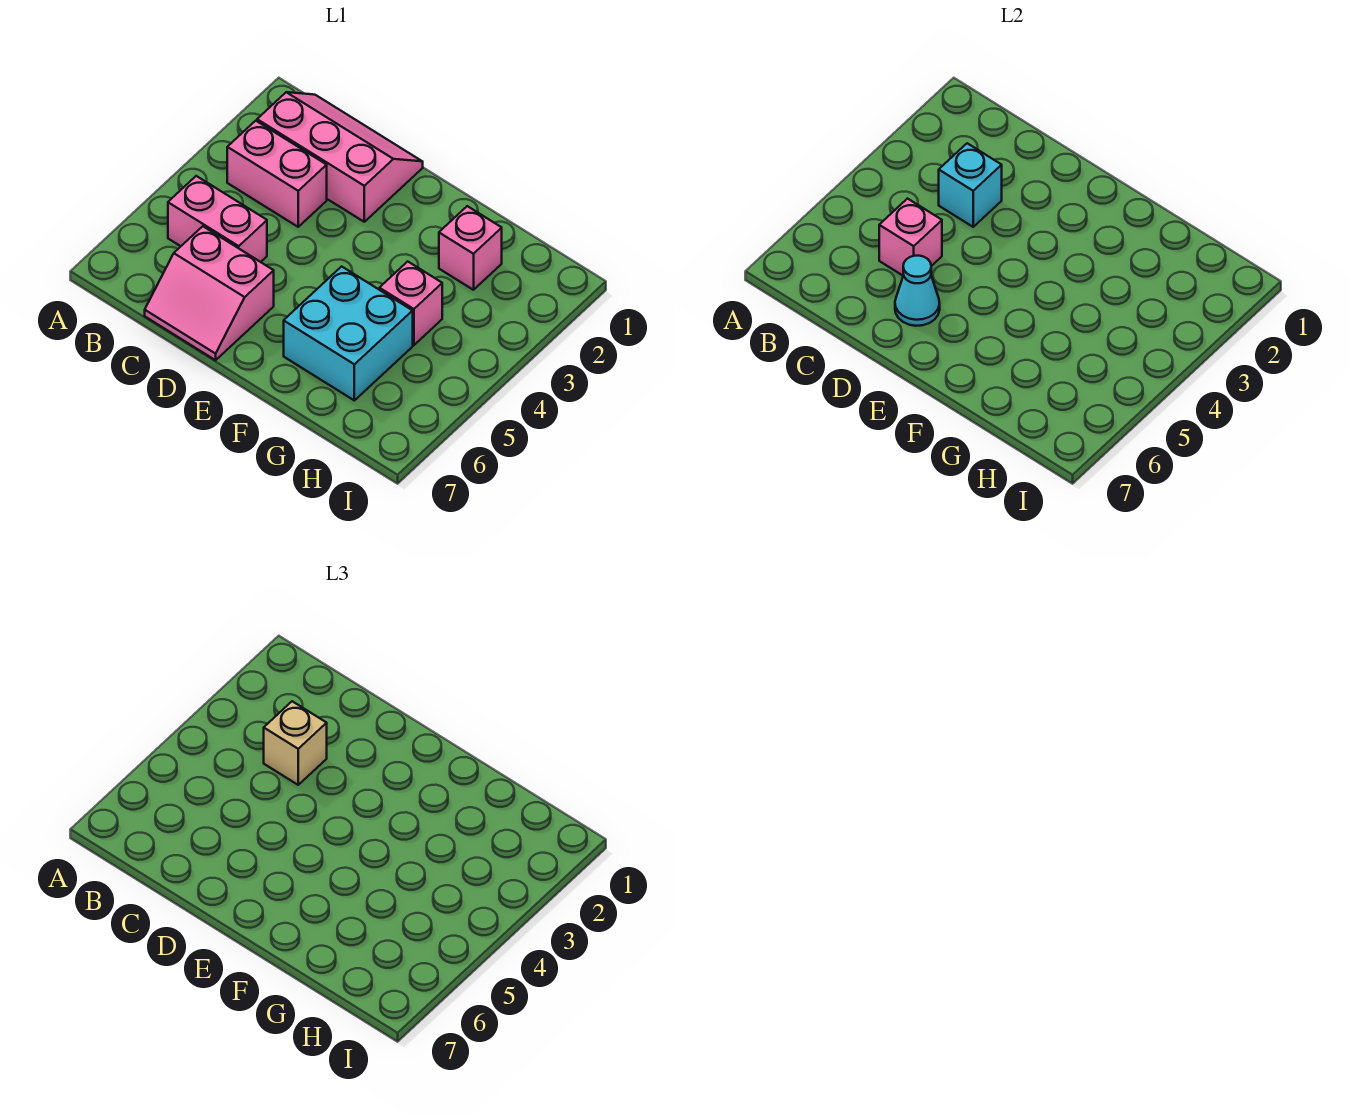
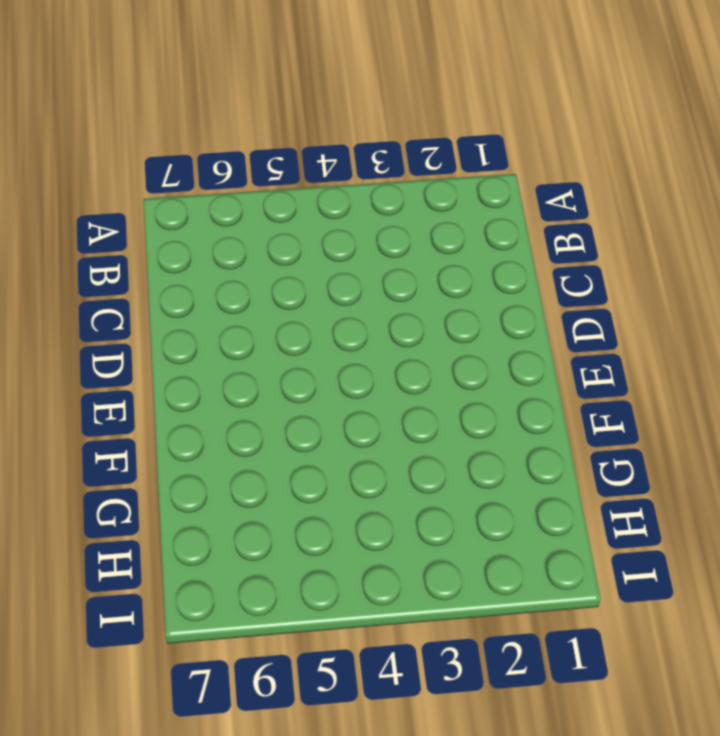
none -> pink 2x3 slope [257,92,423,222]
none -> pink 1x2 brick [227,121,327,227]

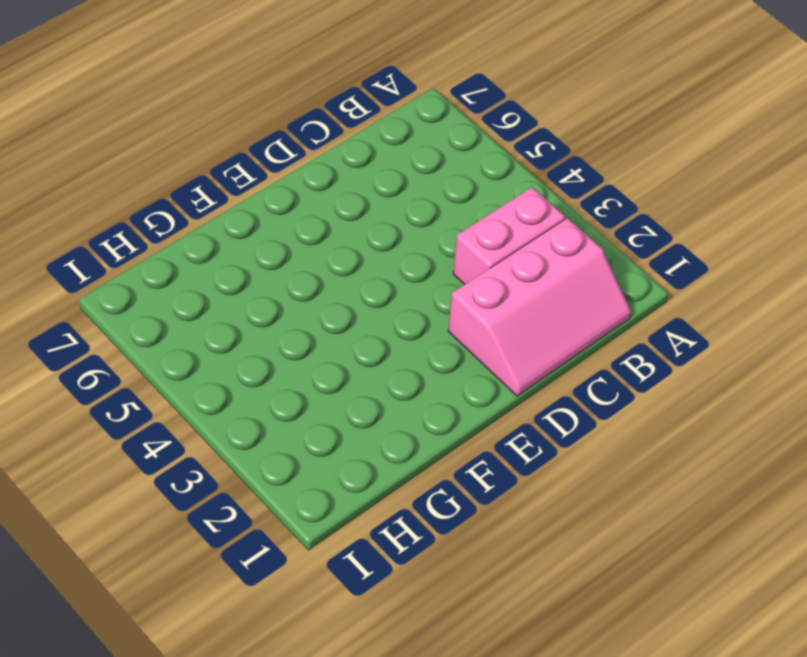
none -> pink 1x2 brick [168,176,267,262]
none -> pink 2x2 slope [145,226,274,360]

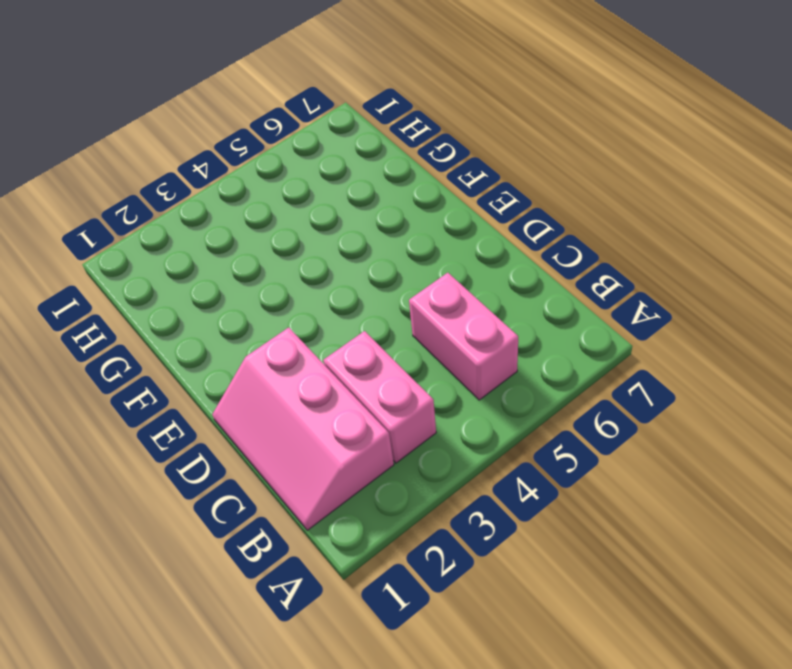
none -> pink 2x2 slope [145,226,274,360]
none -> cyan 2x2 brick [284,266,413,400]

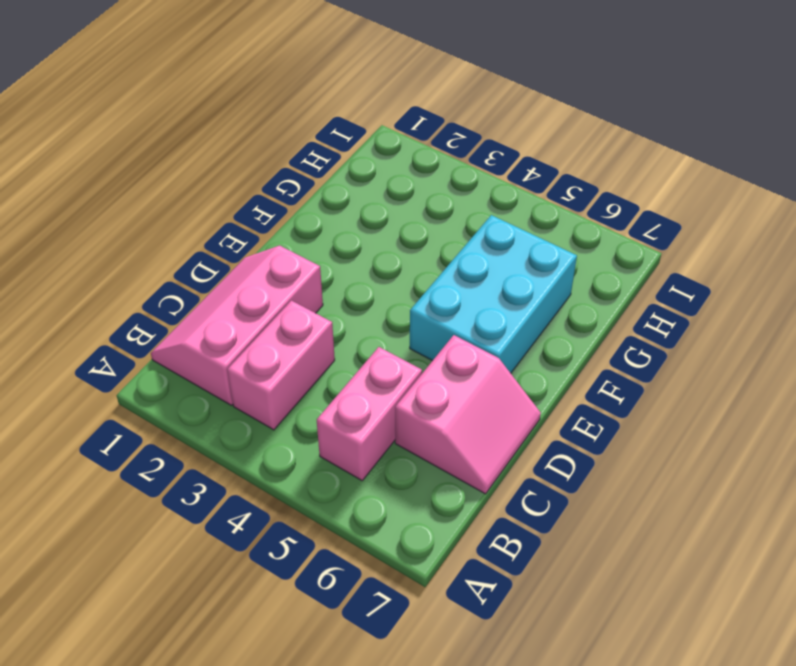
cyan 2x3 brick [410,215,577,373] -> cyan 2x2 brick [284,266,413,400]
none -> pink 1x1 brick [439,206,502,290]
none -> pink 1x1 brick [379,261,442,345]

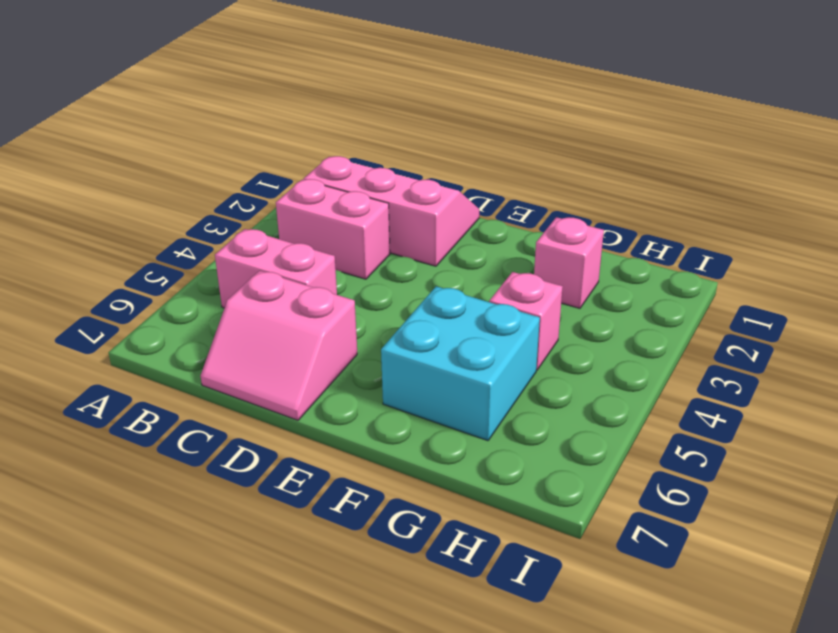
none -> cyan 1x1 brick [939,143,1002,227]
none -> pink 1x1 brick [879,199,942,275]

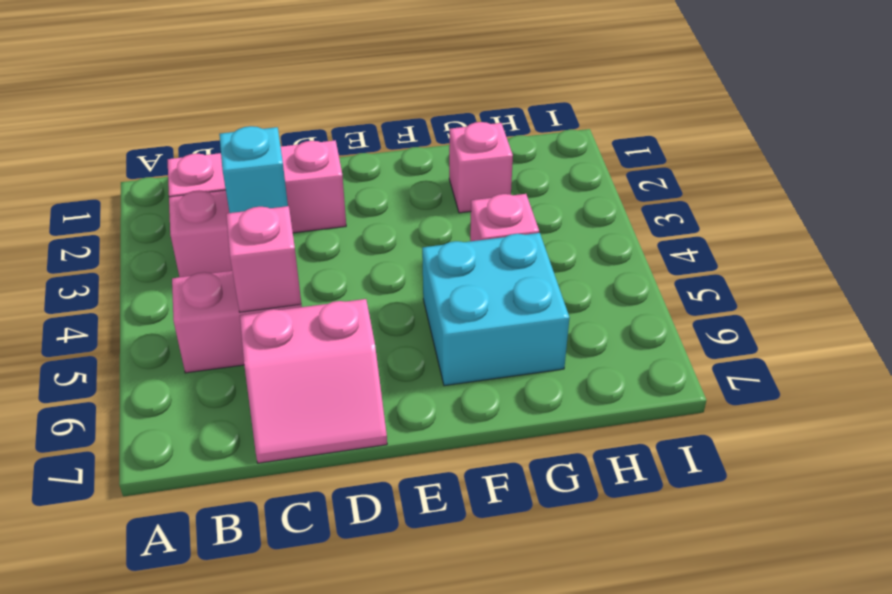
none -> cyan 1x1 cone [895,256,940,326]
none -> tan 1x1 brick [264,701,327,785]

